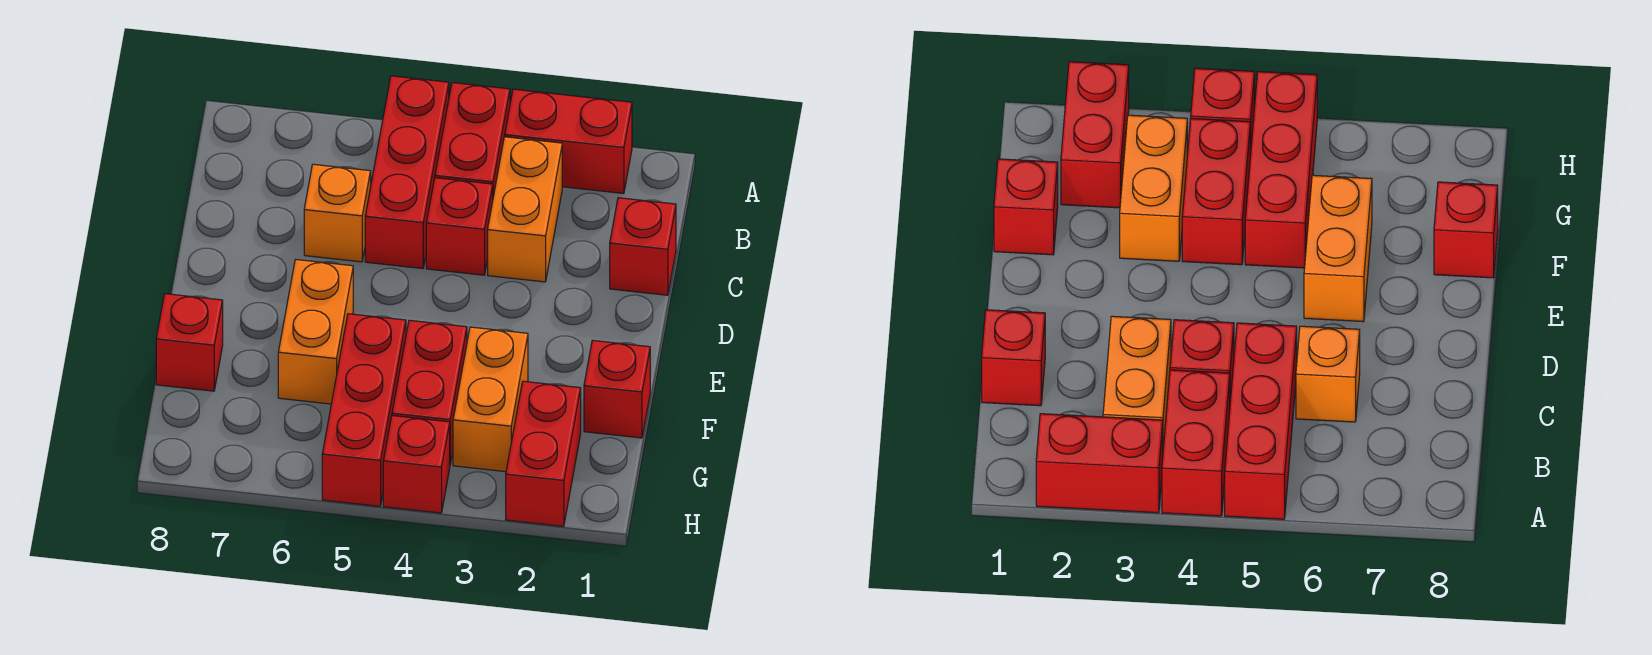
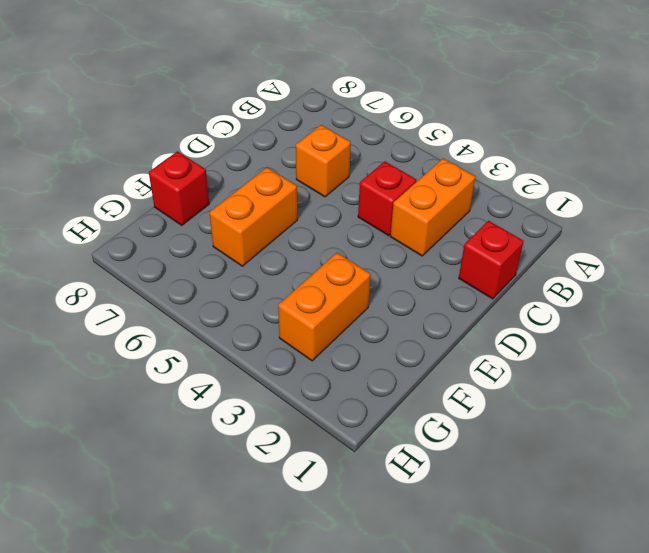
none -> red 1x2 brick [505,89,632,194]
none -> red 1x2 brick [435,83,510,196]
none -> red 1x3 brick [365,76,449,269]

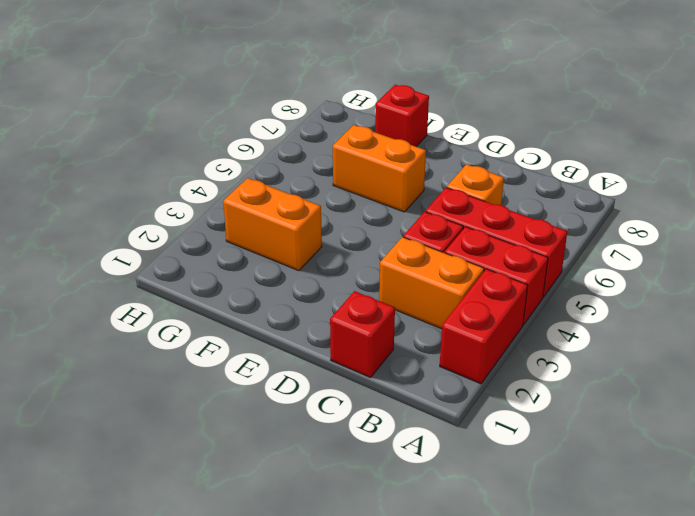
none -> red 1x1 brick [584,340,650,438]
none -> red 1x2 brick [392,320,467,464]
none -> red 1x3 brick [322,314,406,506]

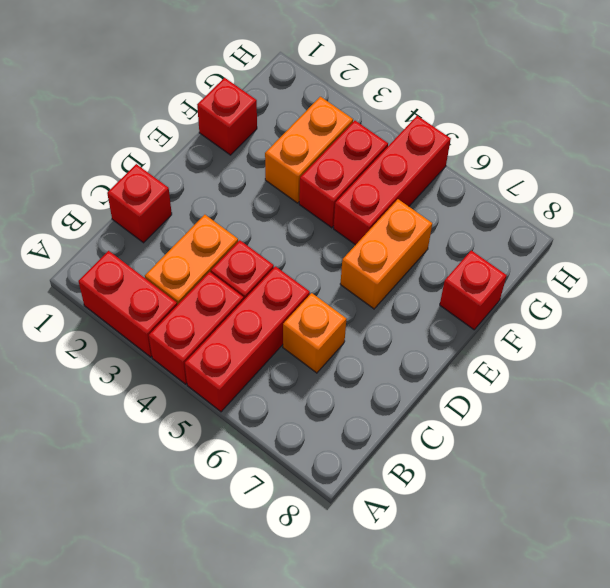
none -> red 1x2 brick [506,381,581,526]
none -> red 1x1 brick [383,416,450,513]

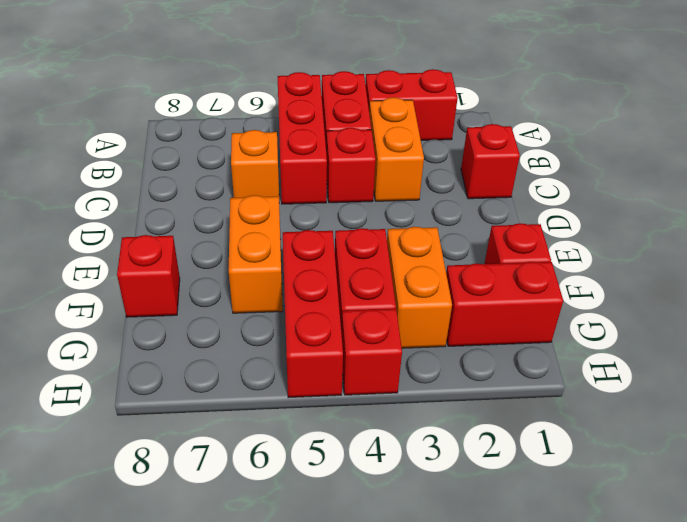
red 1x2 brick [446,262,563,346] -> red 1x2 brick turned to [506,381,581,526]

